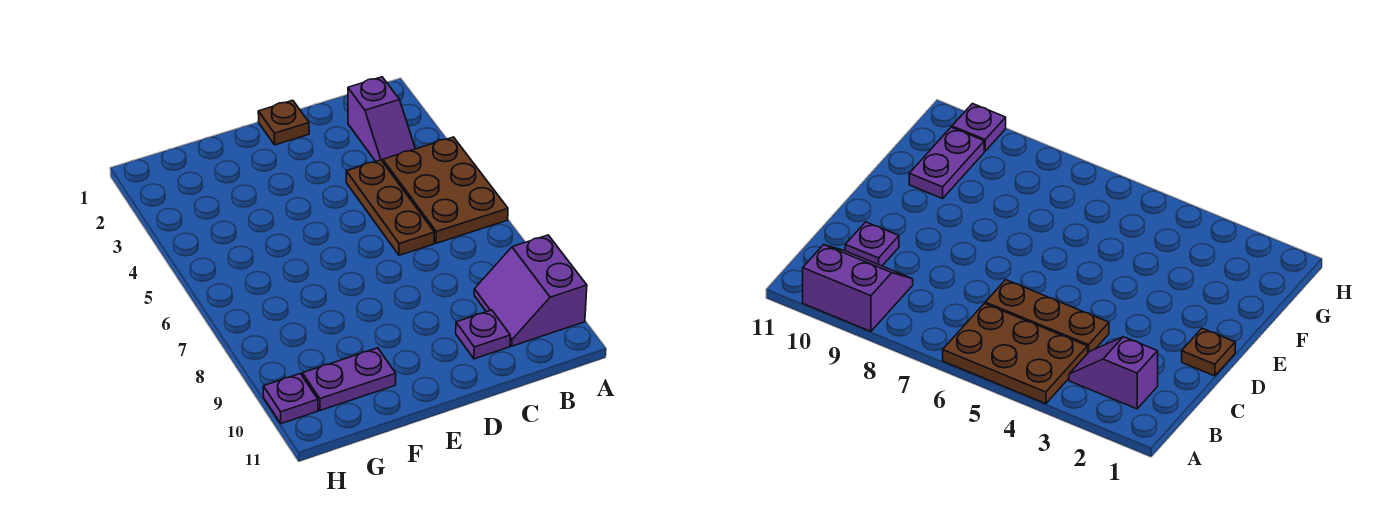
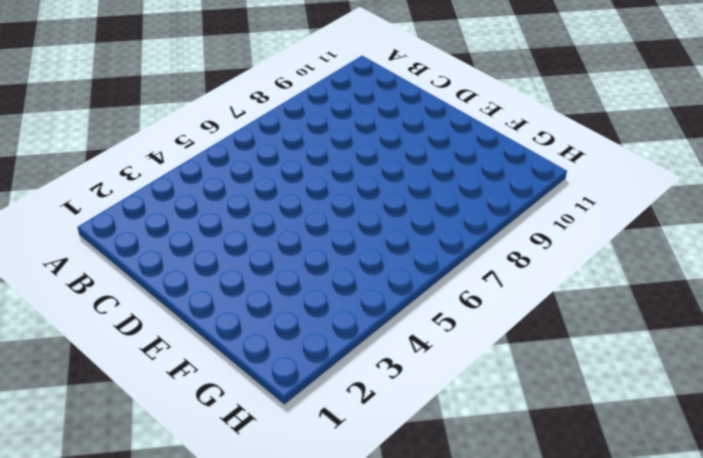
none -> brown 2x3 plate [383,137,508,243]
none -> purple 2x2 slope [474,235,587,346]

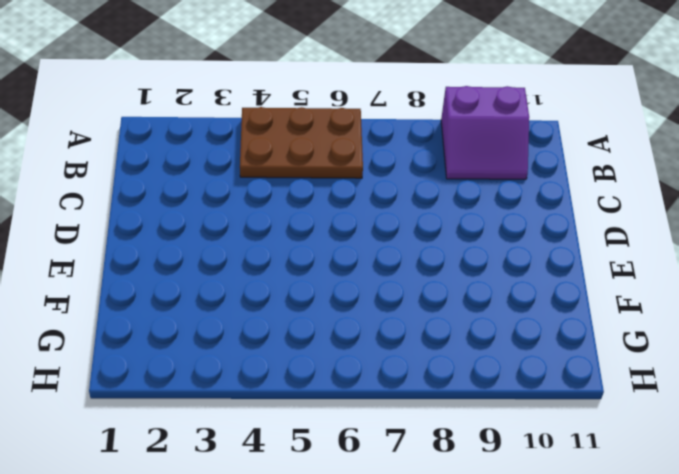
none -> purple 1x2 slope [348,77,415,162]
none -> brown 1x3 plate [346,160,434,255]

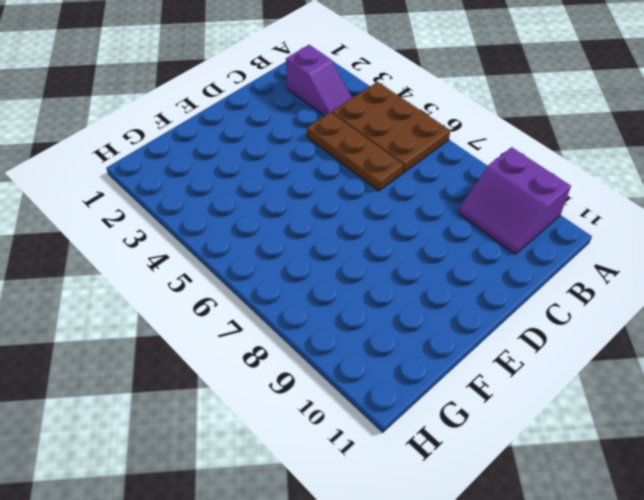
none -> purple 1x1 plate [456,310,510,359]
none -> brown 1x1 plate [258,100,309,145]

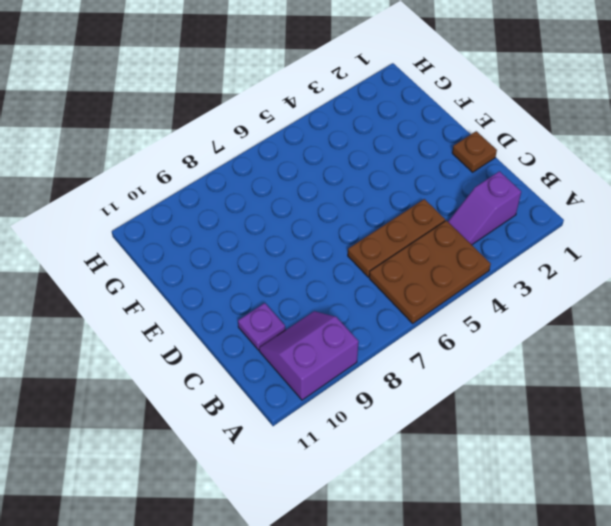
none -> purple 1x2 plate [302,348,396,410]
none -> purple 1x1 plate [263,374,318,424]

